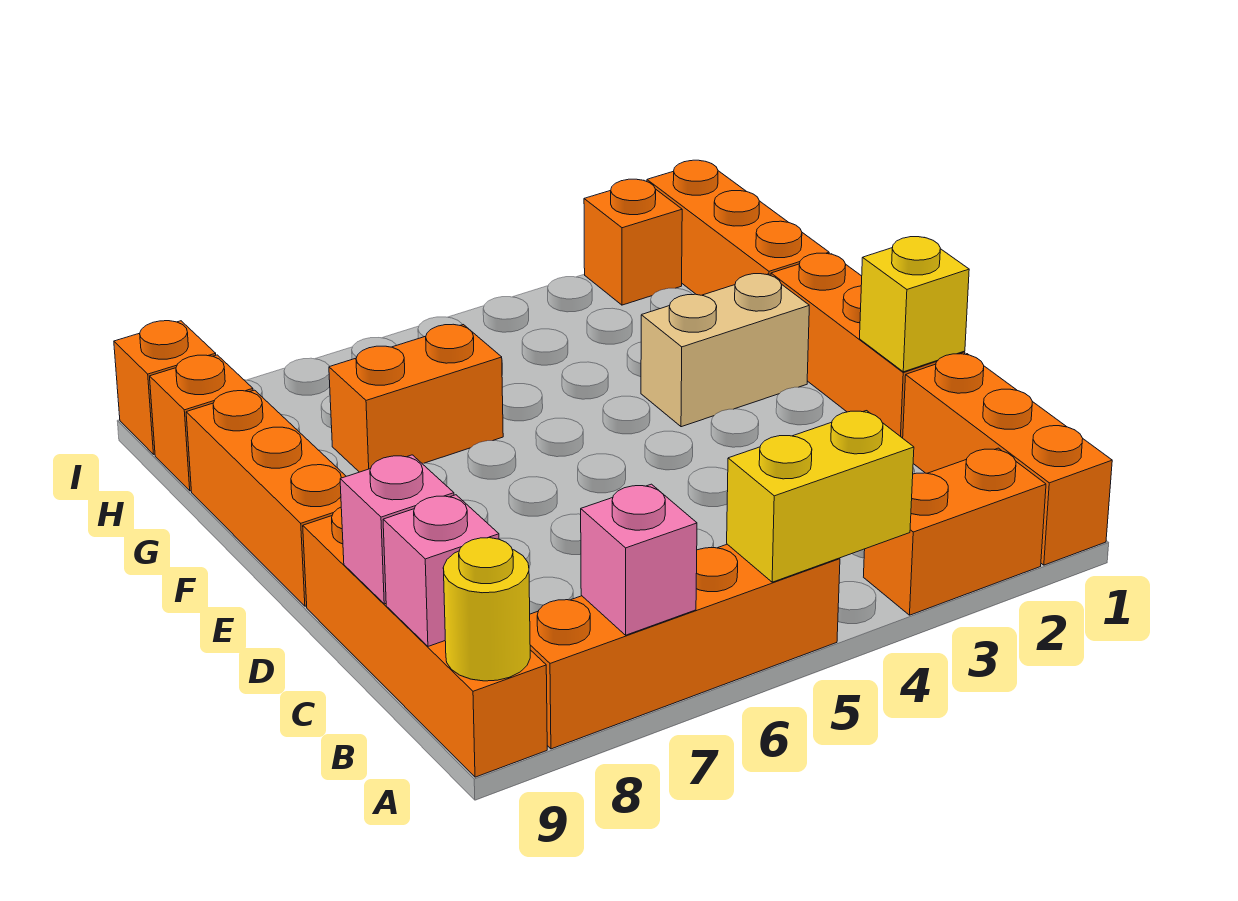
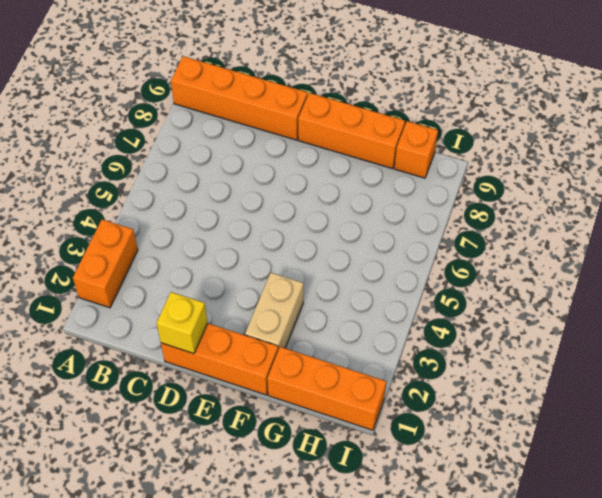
none -> orange 1x3 brick [903,354,1112,565]
none -> orange 1x4 brick [530,544,840,749]
none -> orange 1x2 brick [329,324,503,472]

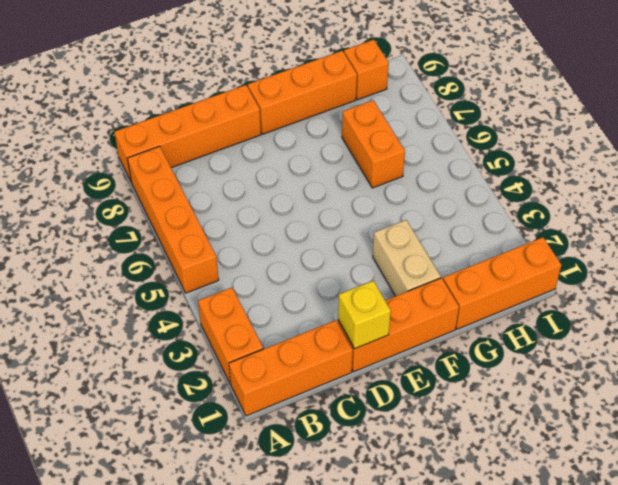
none -> orange 1x1 brick [584,179,682,305]
none -> orange 1x1 brick [114,321,216,454]
none -> yellow 1x2 brick [727,411,914,582]

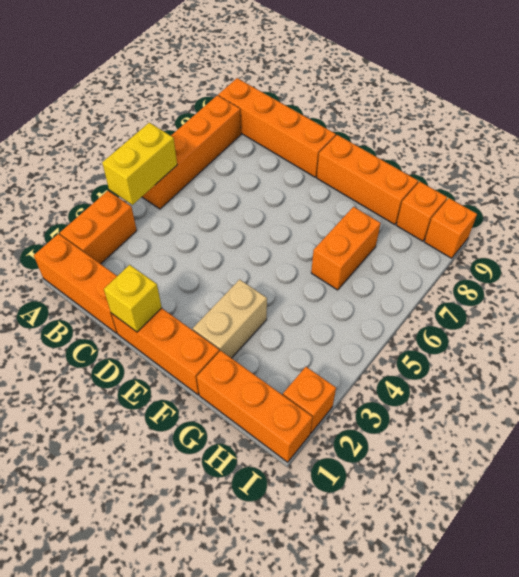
none -> pink 1x1 brick [581,484,697,635]
none -> yellow 1x1 round brick [443,538,530,681]
none -> pink 1x1 brick [383,495,499,646]

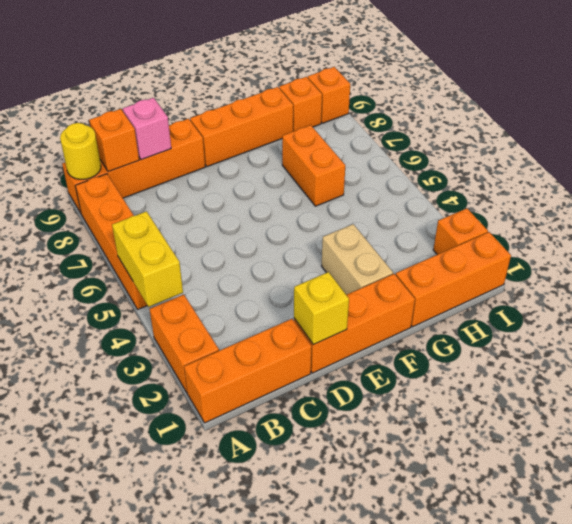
orange 1x1 brick [89,109,139,172] -> pink 1x1 brick [383,495,499,646]
none -> pink 1x1 brick [581,484,697,635]

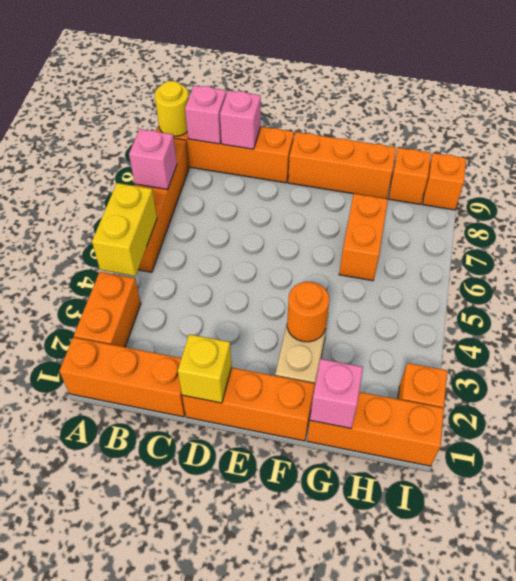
orange 1x1 round brick [287,281,329,342] -> none
pink 1x1 brick [310,359,363,429] -> none

